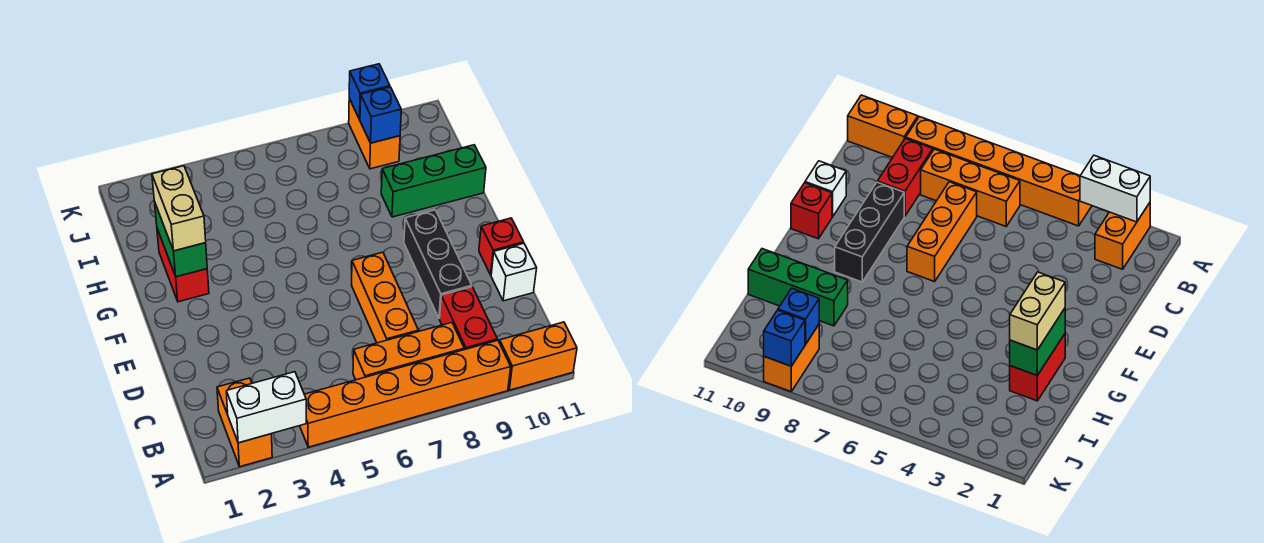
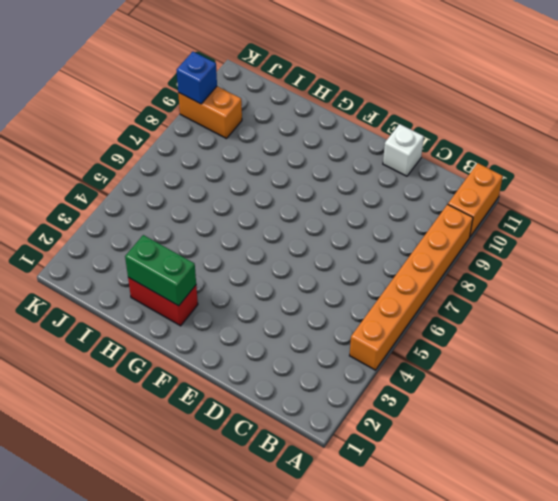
none -> orange 1x2 brick [217,378,272,467]
none -> orange 1x3 brick [353,323,464,380]
none -> red 1x2 brick [440,287,497,350]

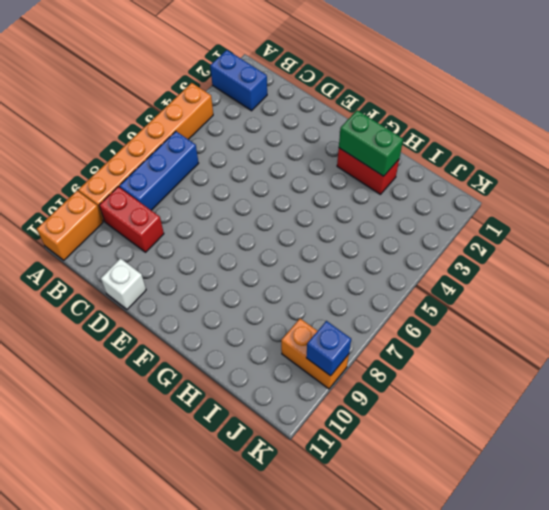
blue 1x2 brick [210,50,267,111] -> orange 1x2 brick [217,378,272,467]
blue 1x3 brick [119,131,199,210] -> orange 1x3 brick [353,323,464,380]
none -> orange 1x3 brick [352,252,418,343]
none -> black 1x3 brick [404,210,472,318]
none -> red 1x1 brick [479,218,524,275]

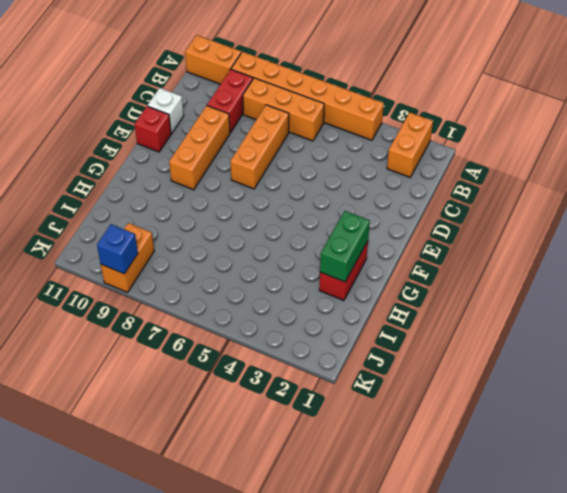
orange 1x3 brick [169,105,230,190] -> black 1x3 brick [404,210,472,318]
none -> green 1x3 brick [381,145,486,217]
none -> white 1x2 brick [226,372,306,443]
none -> blue 1x1 brick [360,87,401,143]

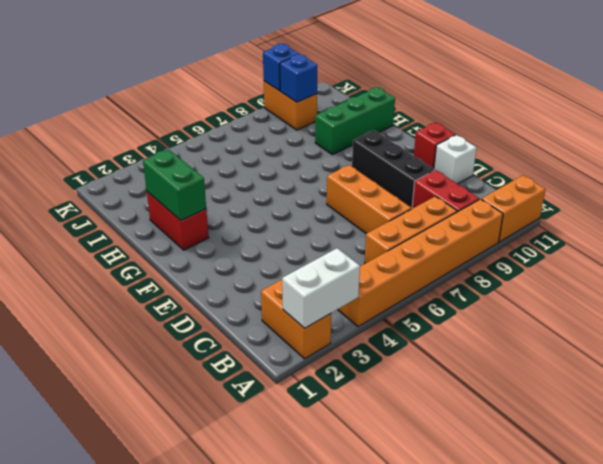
none -> tan 1x2 brick [152,166,206,251]

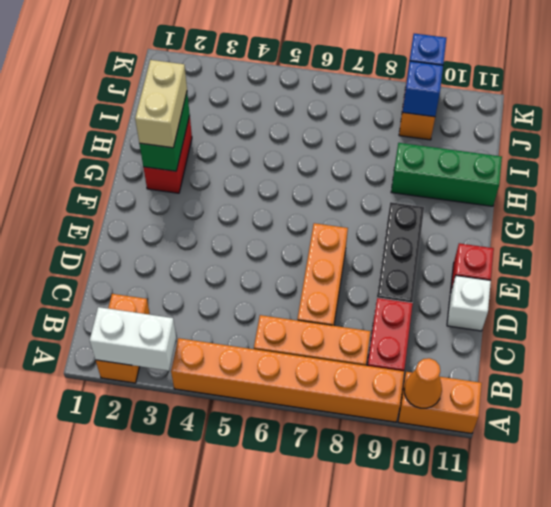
orange 1x1 cone [404,358,442,408] -> none

